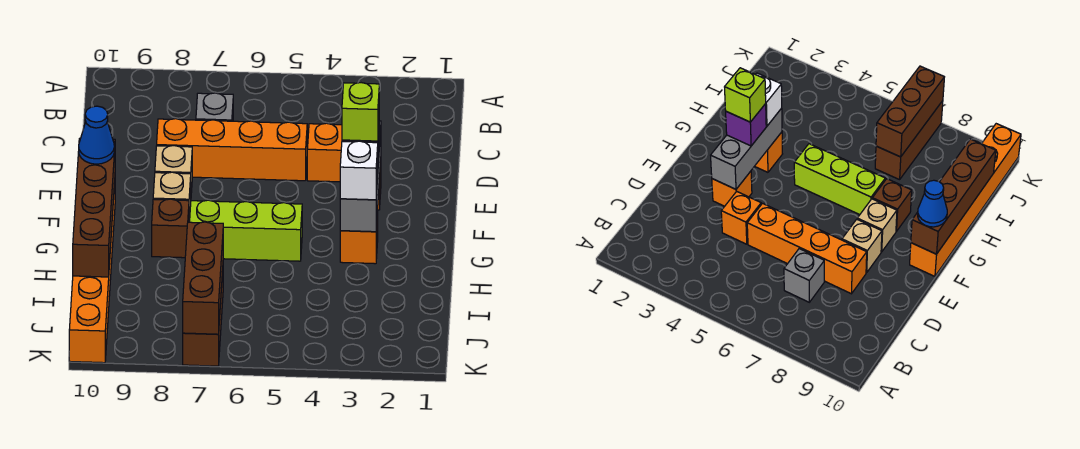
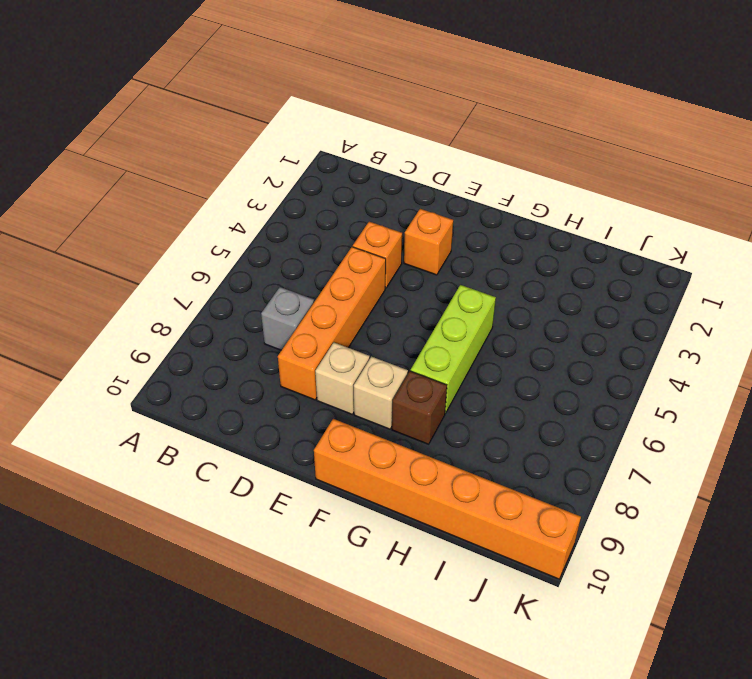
none -> orange 1x1 brick [340,211,378,264]
none -> brown 1x3 brick [183,271,223,366]
none -> grey 1x3 brick [340,121,381,232]

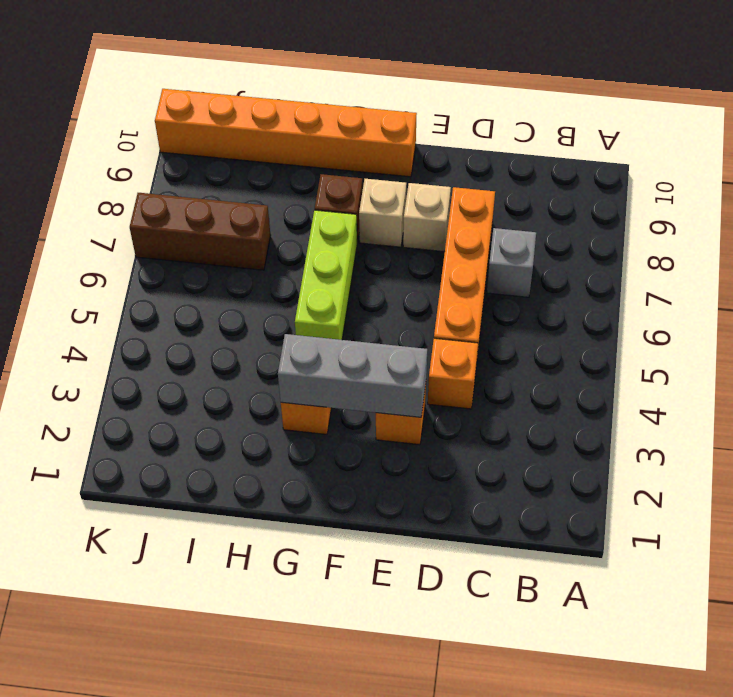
none -> brown 1x4 brick [73,139,115,277]
none -> brown 1x3 brick [183,222,223,334]
none -> purple 1x1 brick [726,104,766,146]

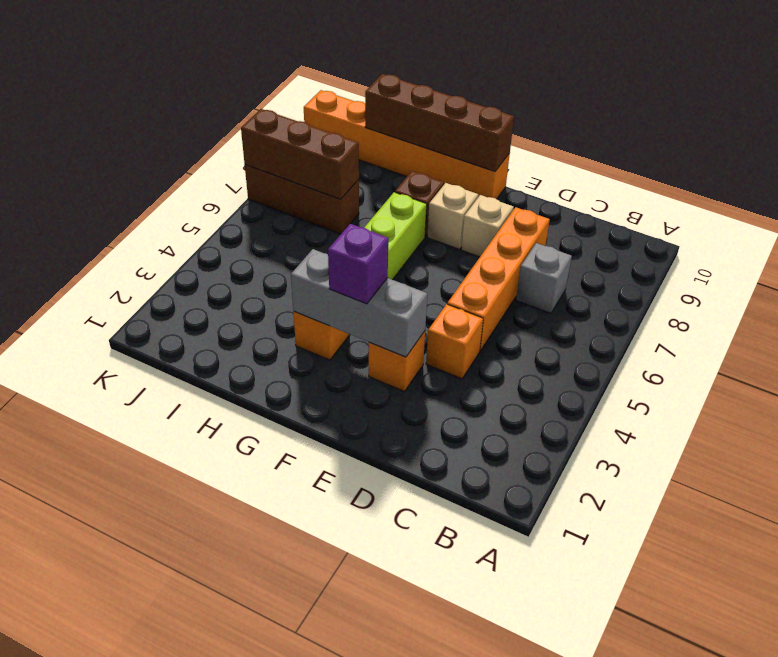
none -> blue 1x1 cone [79,106,114,164]
none -> white 1x1 brick [340,141,378,200]
none -> lime 1x1 brick [342,83,379,141]

